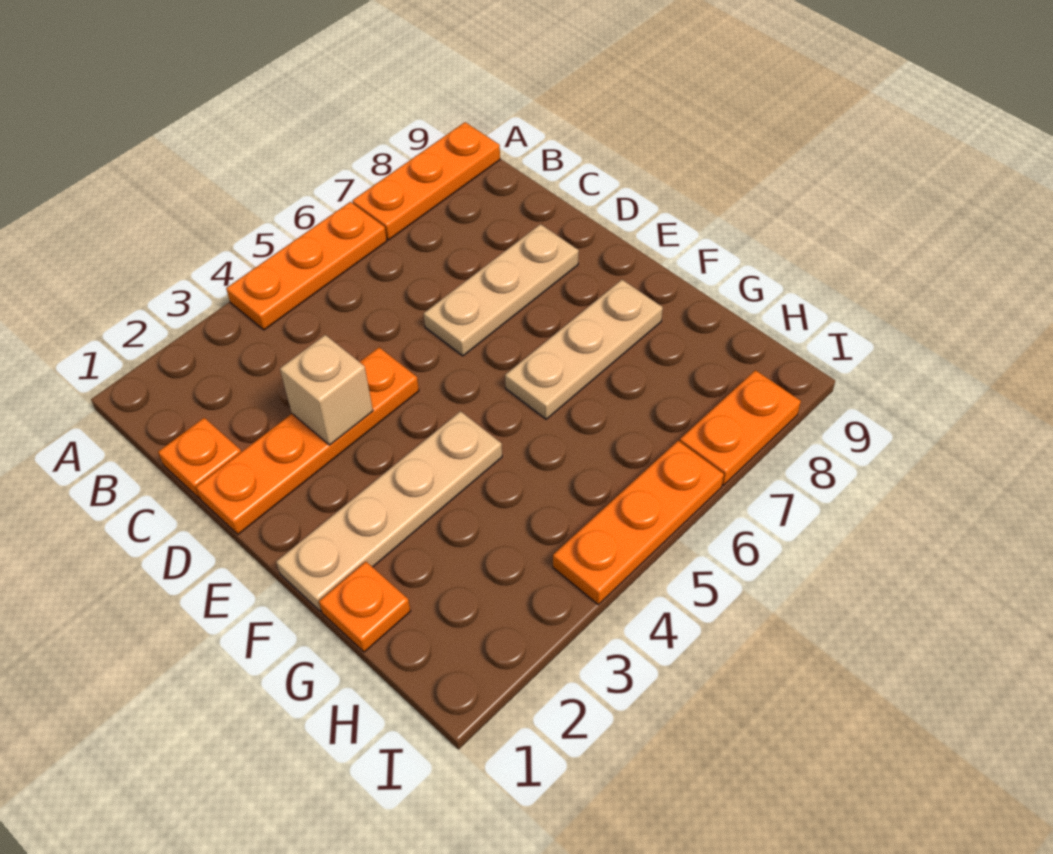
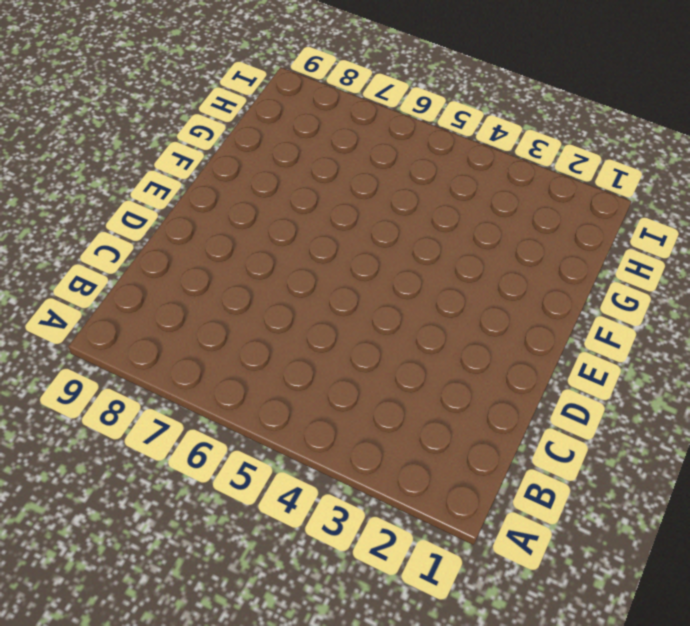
none -> orange 1x3 plate [226,202,387,330]
none -> orange 1x3 plate [352,122,500,240]

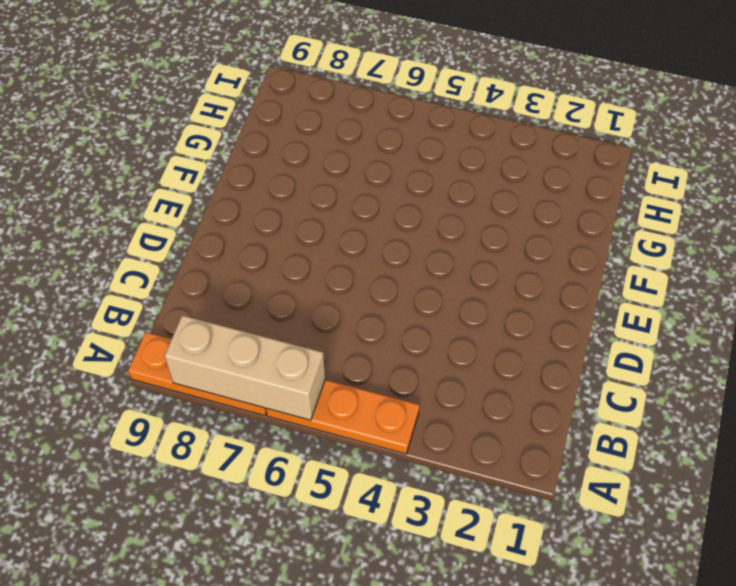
tan 1x3 brick [165,315,325,420] -> none
none -> orange 1x1 plate [158,418,241,498]
none -> orange 1x4 plate [196,347,419,534]

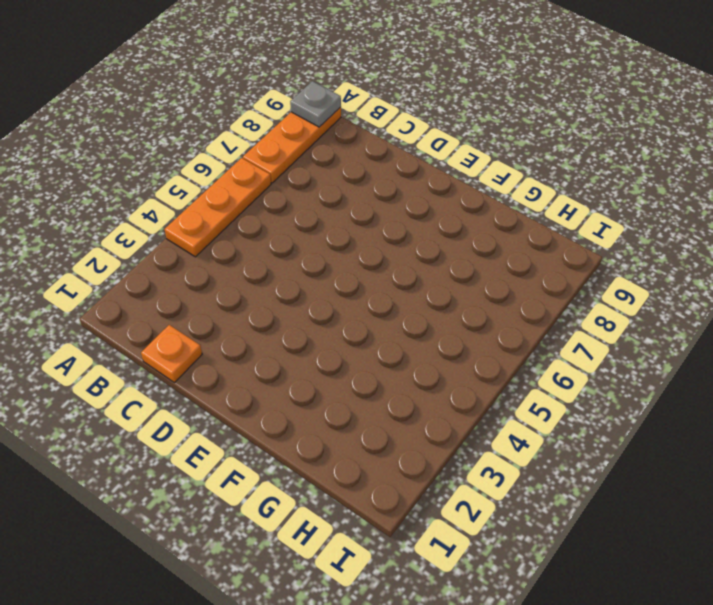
grey 1x1 plate [290,81,341,127] -> none
none -> orange 1x4 plate [196,347,419,534]
none -> tan 1x3 plate [424,224,579,356]

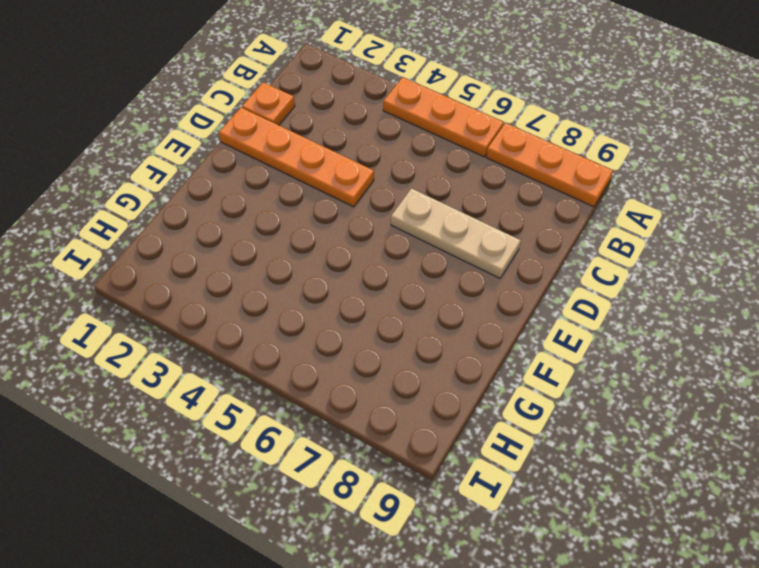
none -> tan 1x4 plate [276,411,502,611]
none -> tan 1x3 plate [505,280,663,419]

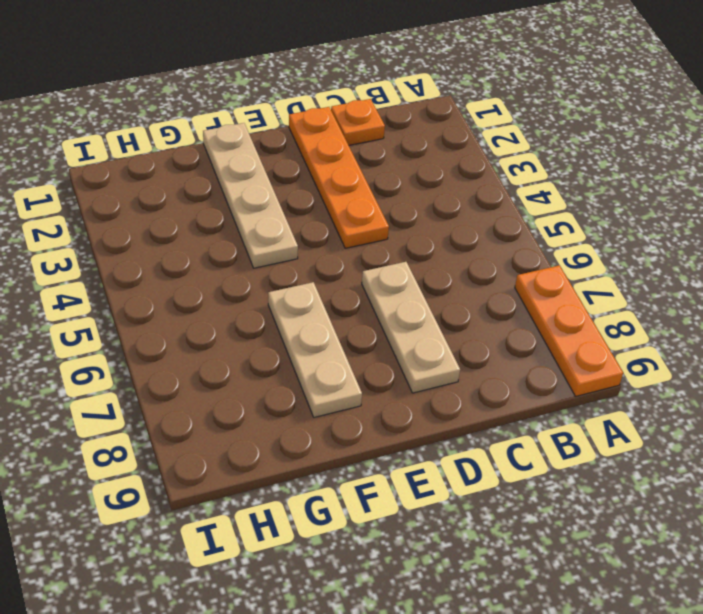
none -> orange 1x3 plate [226,202,387,330]
none -> orange 1x1 plate [319,562,410,652]

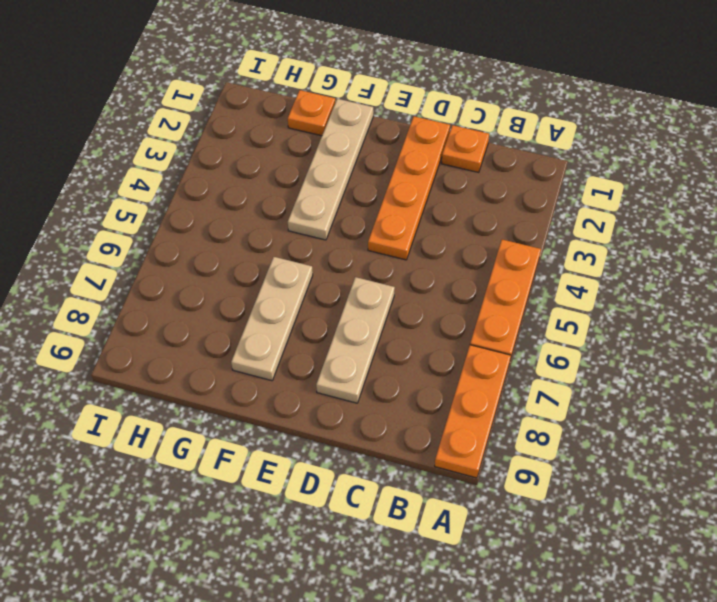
none -> orange 1x3 plate [553,441,724,604]
none -> orange 1x2 plate [680,370,801,485]

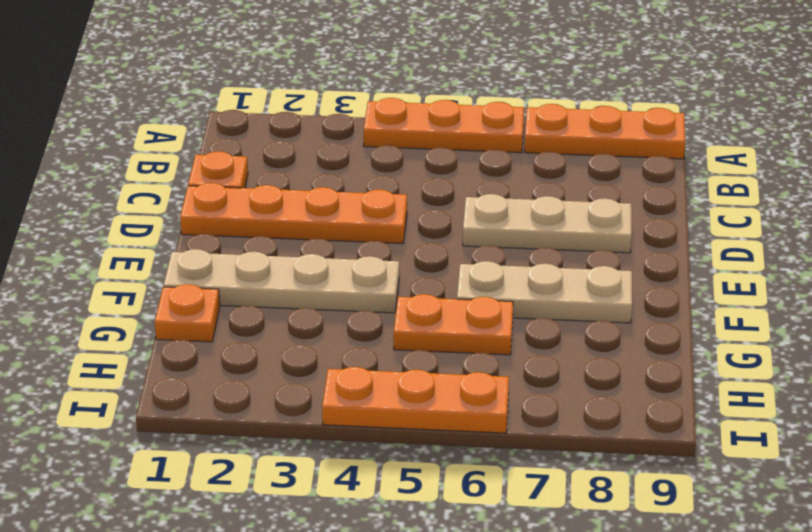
orange 1x2 plate [394,294,513,355] -> orange 1x2 plate moved to [680,370,801,485]
none -> tan 1x1 brick [280,335,373,445]

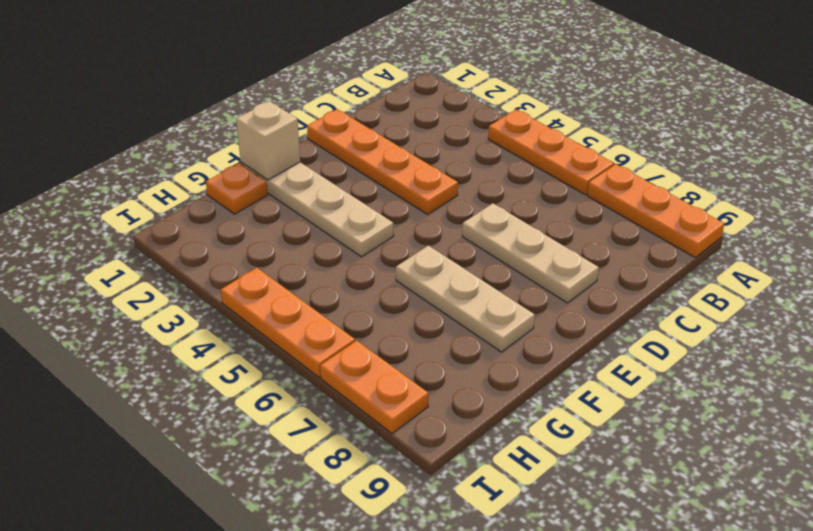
tan 1x1 brick [236,101,300,180] -> tan 1x1 brick moved to [280,335,373,445]
none -> orange 1x1 plate [158,418,241,498]

